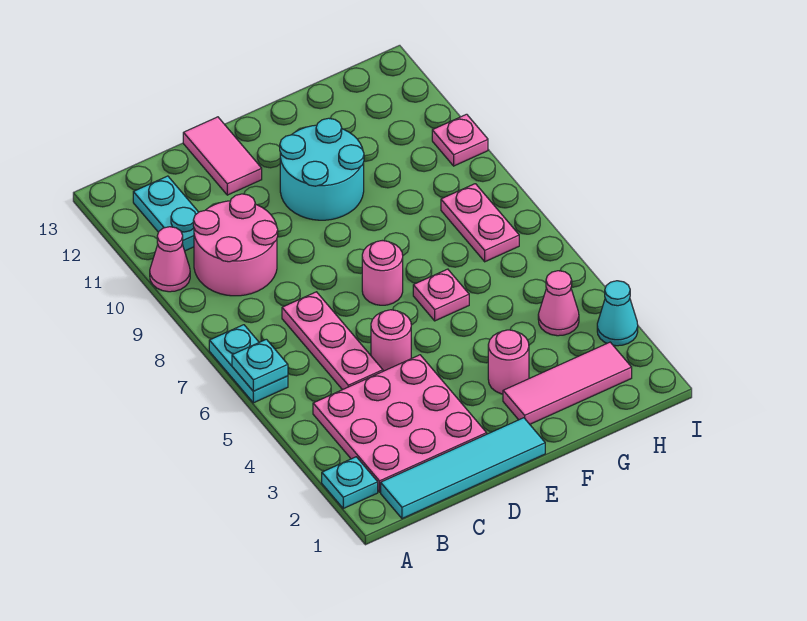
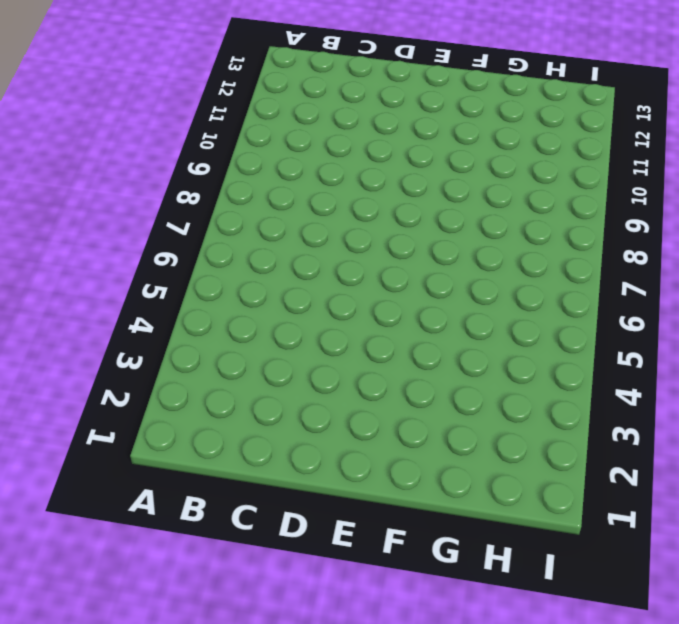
none -> cyan 1x1 plate [322,457,378,508]
none -> cyan 1x2 plate [209,325,288,403]
none -> pink 1x1 cone [150,227,190,292]

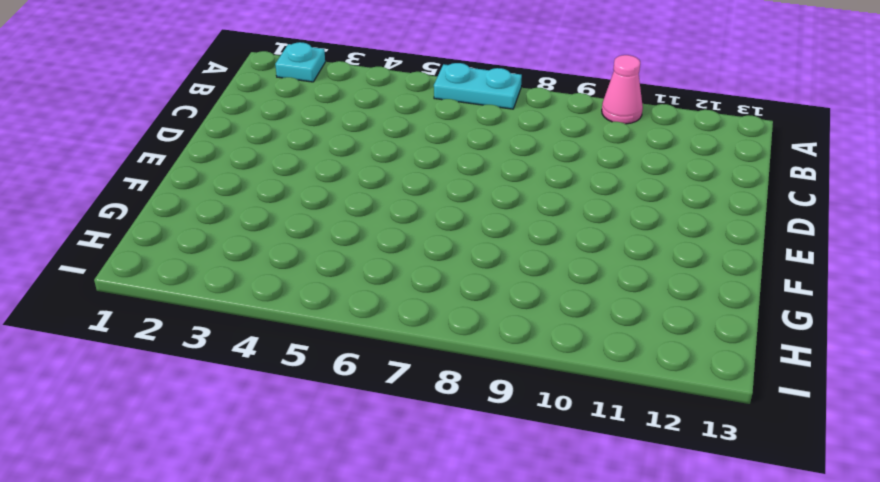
none -> cyan 1x4 tile [381,418,545,519]
none -> pink 3x3 plate [313,355,487,492]
none -> pink 2x2 round brick [193,194,278,296]

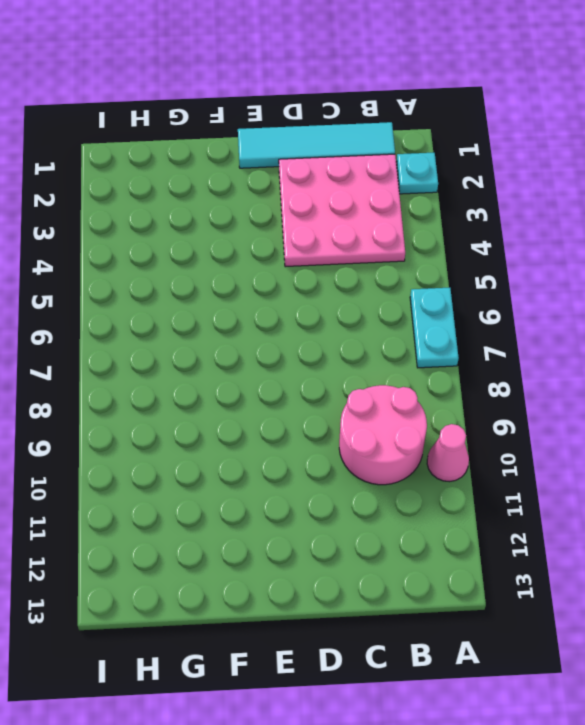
none -> cyan 1x2 plate [133,176,198,251]
none -> pink 1x3 plate [282,292,383,390]
none -> pink 1x1 round brick [371,310,411,371]

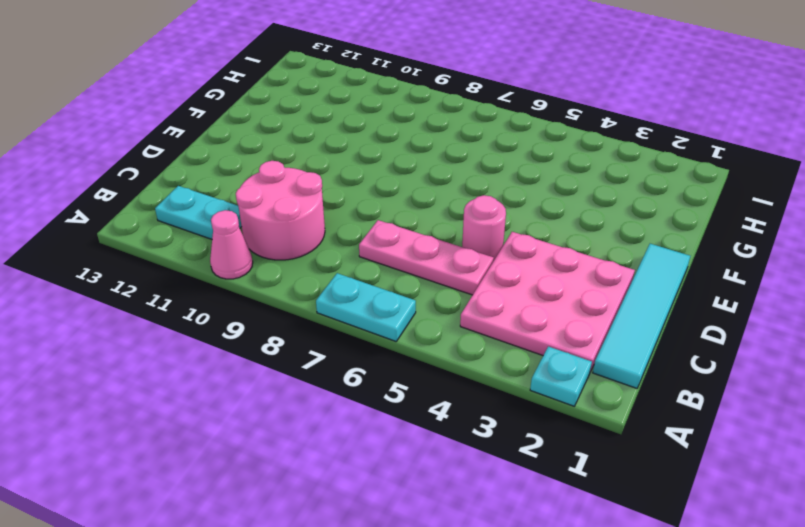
none -> pink 1x2 tile [183,117,262,195]
none -> pink 1x1 round brick [362,241,403,305]
none -> cyan 2x2 round brick [280,118,364,220]

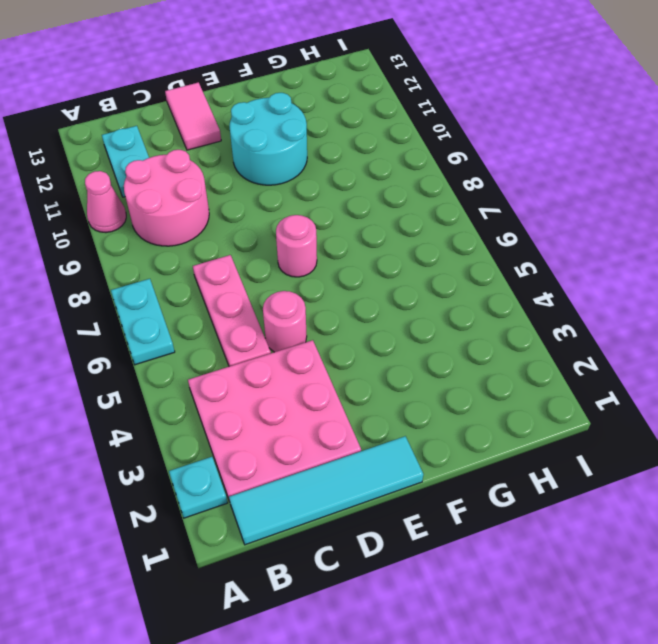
none -> pink 1x3 tile [503,342,632,424]
none -> pink 1x1 round brick [488,330,529,394]
none -> pink 1x1 plate [413,269,469,321]

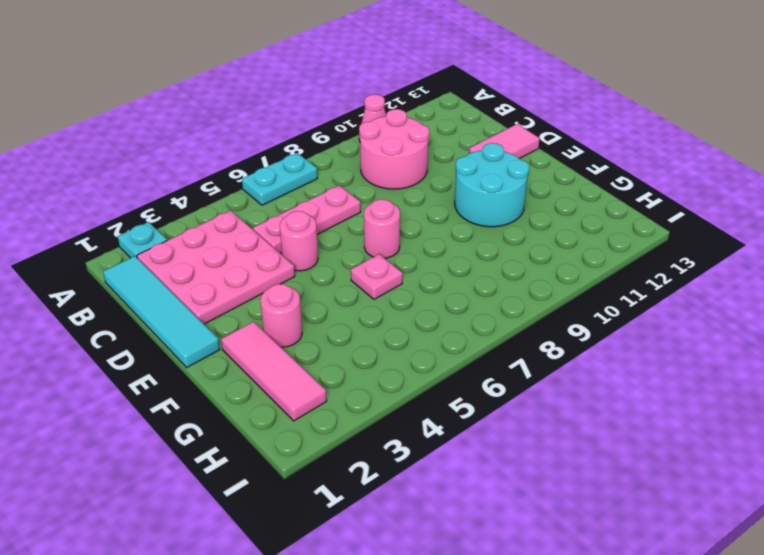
none -> cyan 1x2 plate [133,176,198,251]
none -> pink 1x1 cone [538,271,579,336]
none -> pink 1x2 plate [441,184,519,262]

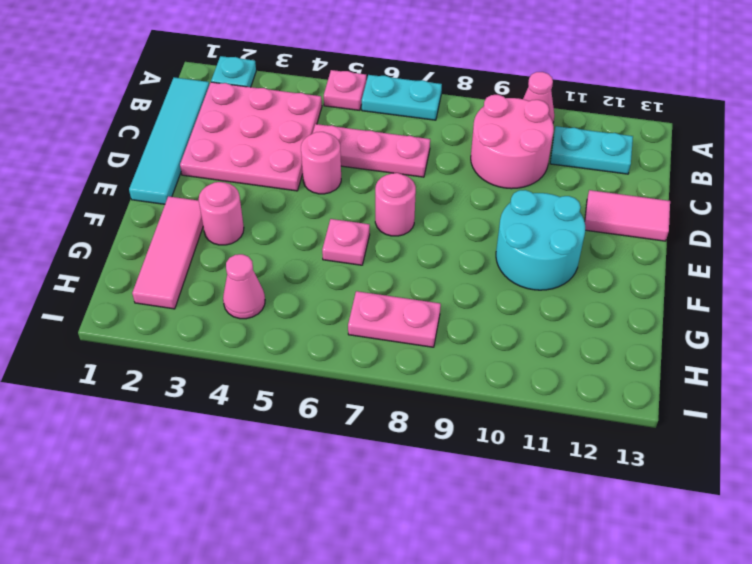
pink 1x1 plate [324,70,367,110] -> pink 1x1 plate moved to [432,114,488,166]
none -> cyan 1x1 cone [597,281,638,346]
none -> cyan 1x1 plate [232,339,288,391]

